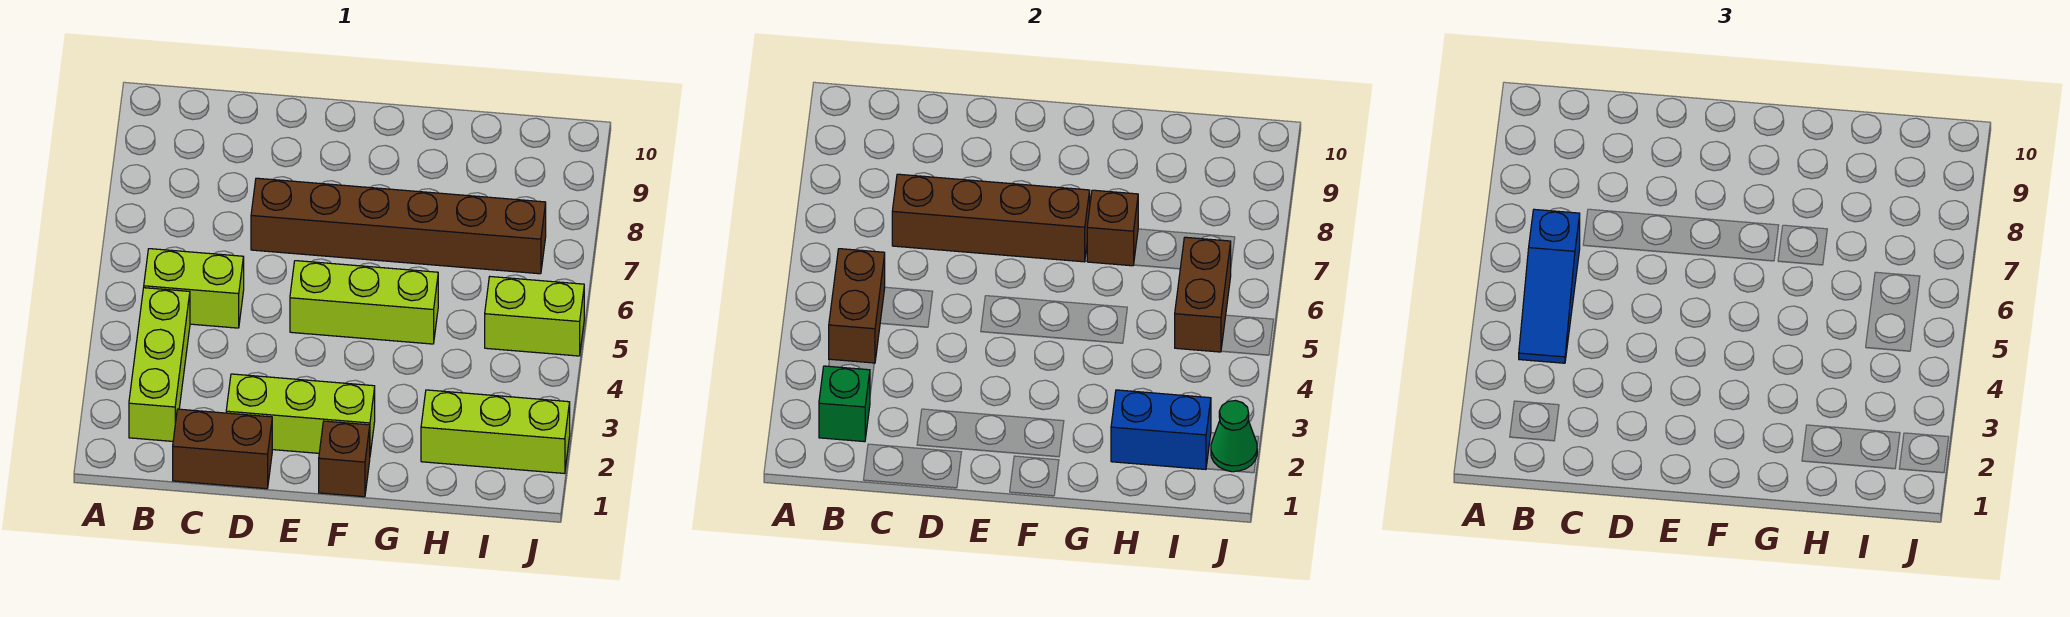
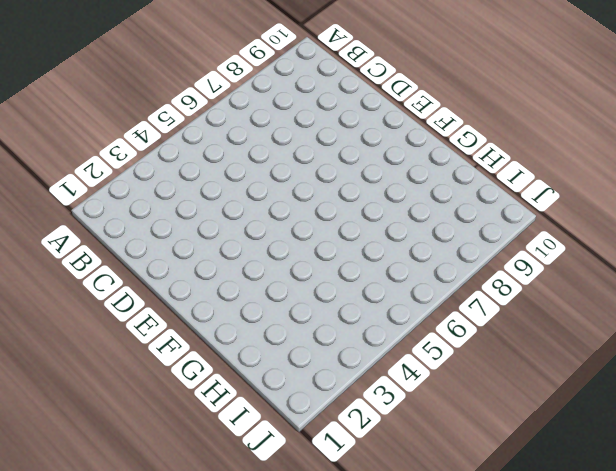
none -> lime 1x3 brick [129,288,190,441]
none -> lime 1x2 brick [144,249,244,328]
none -> brown 1x2 brick [173,409,272,489]

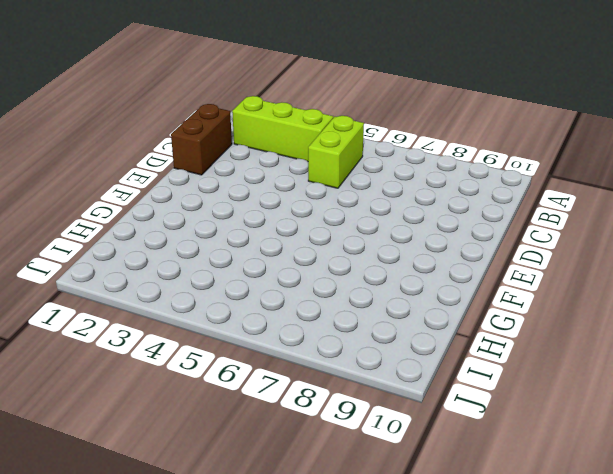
none -> lime 1x3 brick [226,374,375,454]
none -> brown 1x6 brick [251,178,546,274]
none -> lime 1x3 brick [290,261,438,344]

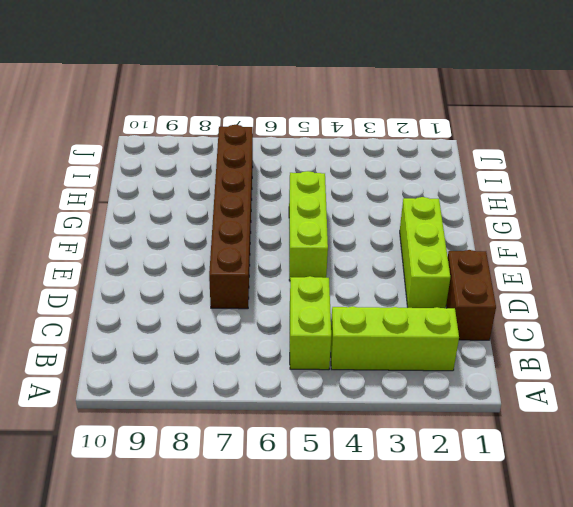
none -> brown 1x1 brick [319,421,370,497]
none -> lime 1x3 brick [421,390,570,474]
none -> lime 1x2 brick [485,277,584,356]

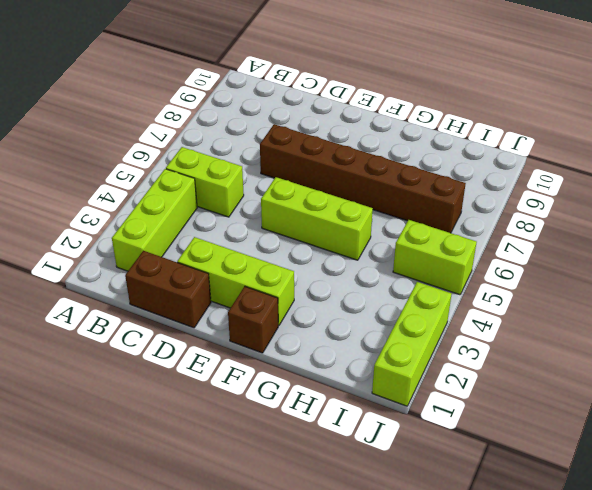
lime 1x3 brick [372,282,452,406] -> lime 1x3 brick turned to [421,390,570,474]
none -> green 1x1 brick [819,366,870,442]
none -> brown 1x2 brick [829,249,885,363]
none -> brown 1x4 brick [892,174,1090,262]

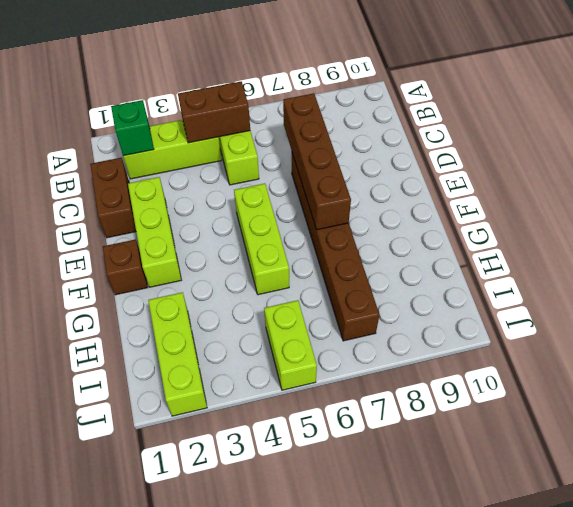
none -> brown 1x1 brick [1087,190,1138,266]
none -> blue 1x2 brick [1111,390,1211,470]
none -> brown 1x2 brick [1175,237,1231,352]

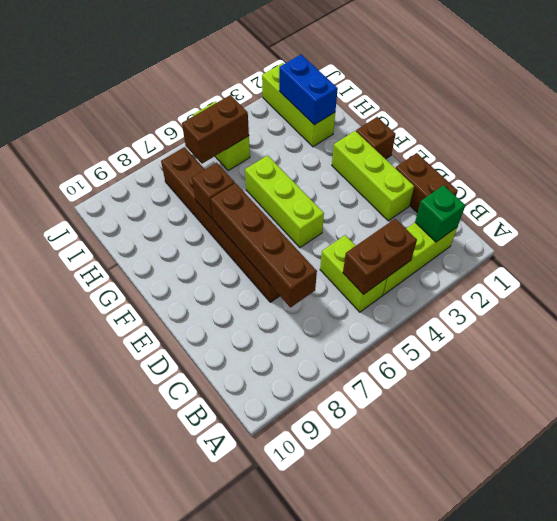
none -> green 1x1 cone [1211,401,1257,472]
none -> blue 1x3 slope [1519,209,1580,363]

